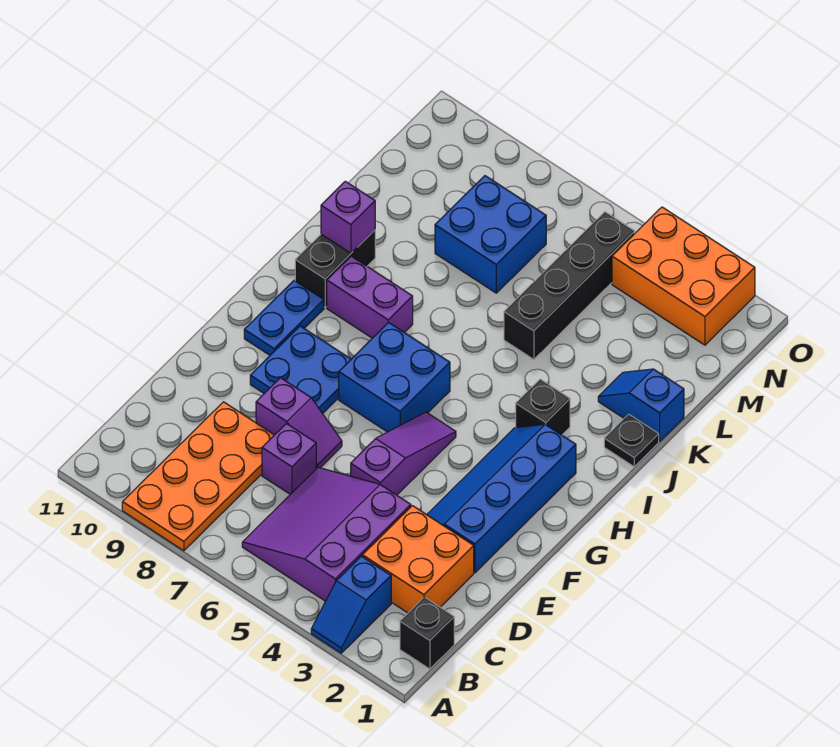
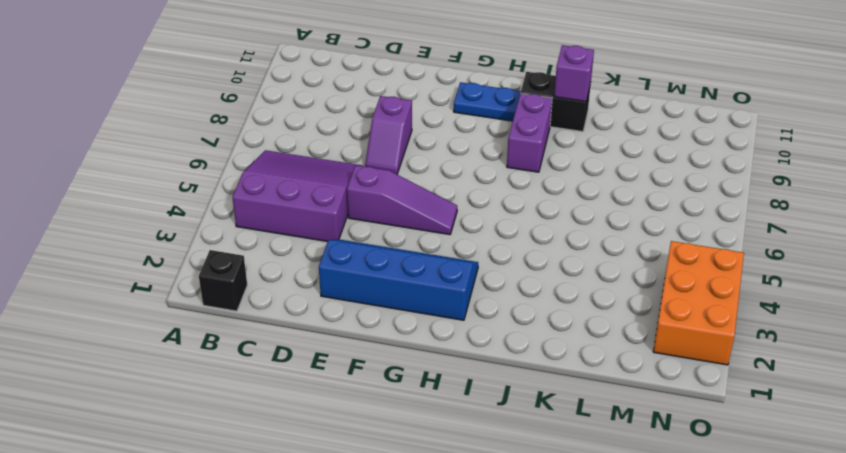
none -> blue 1x2 slope [311,556,391,653]
none -> orange 2x4 plate [122,402,274,551]
none -> orange 2x2 brick [362,506,474,613]

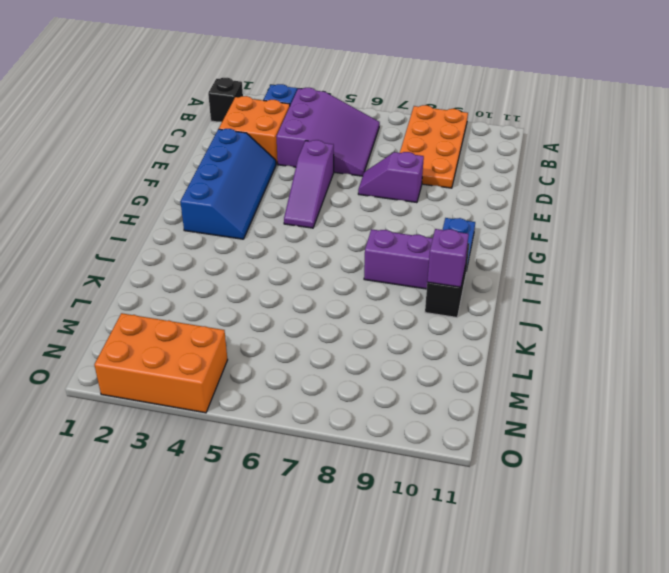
none -> purple 1x1 brick [262,424,316,494]
none -> blue 2x2 plate [250,326,351,414]
none -> blue 2x2 brick [339,322,450,432]

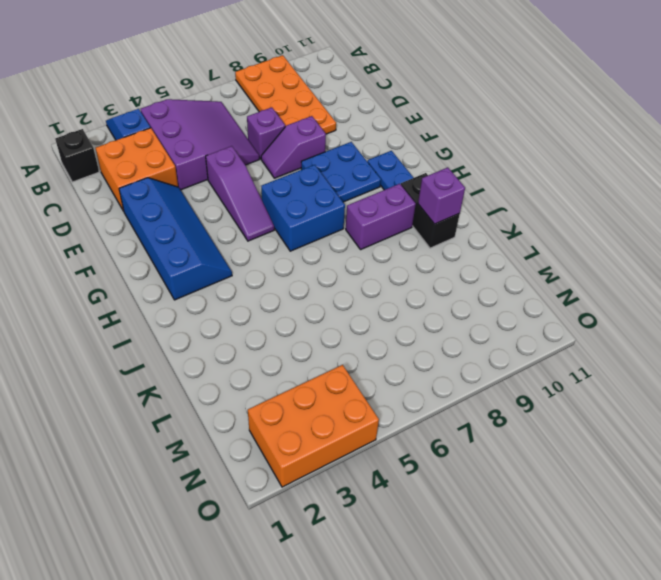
none -> black 1x1 brick [516,379,570,435]
none -> black 1x1 plate [604,414,659,467]
none -> blue 1x2 slope [598,369,684,441]

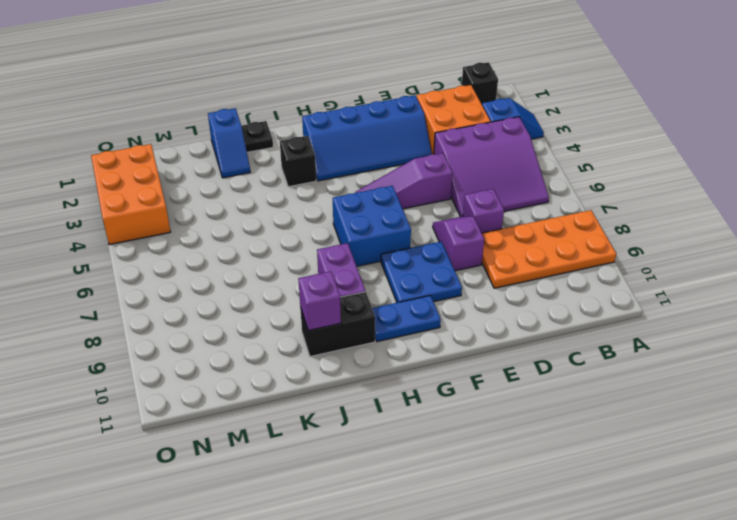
none -> black 1x4 brick [504,212,635,359]
none -> blue 2x2 brick [435,176,546,293]

